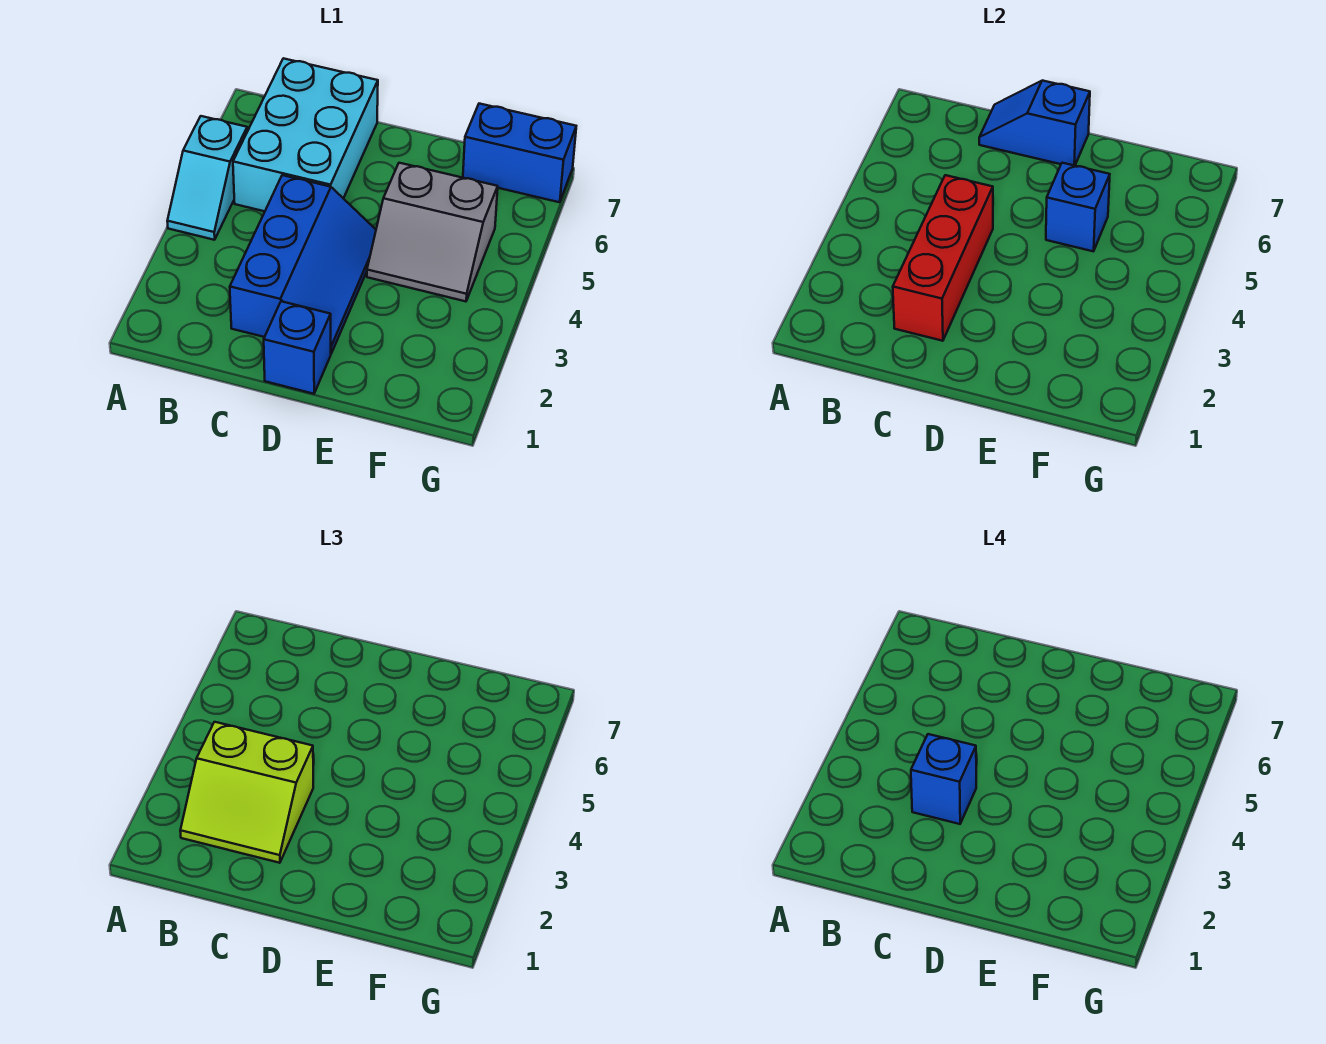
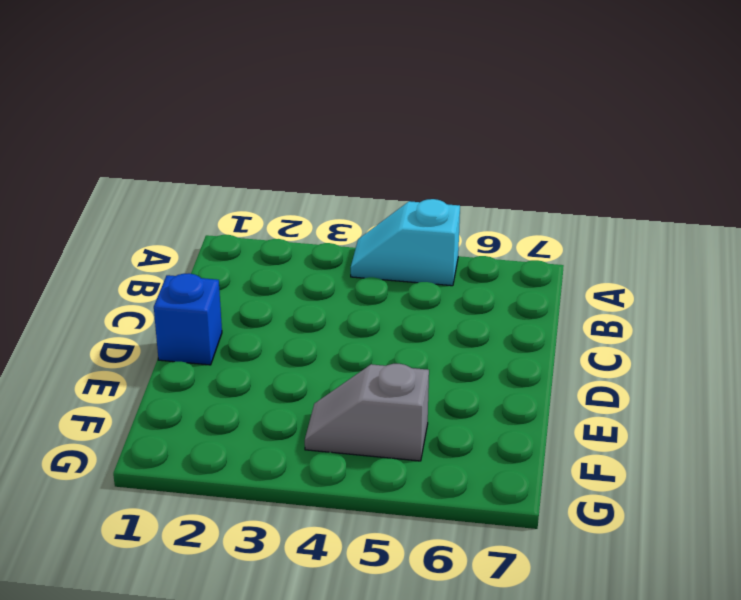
grey 1x2 slope [305,364,429,461] -> grey 2x2 slope [367,163,498,301]
none -> cyan 2x3 brick [233,58,378,211]
none -> blue 2x3 slope [230,175,376,353]

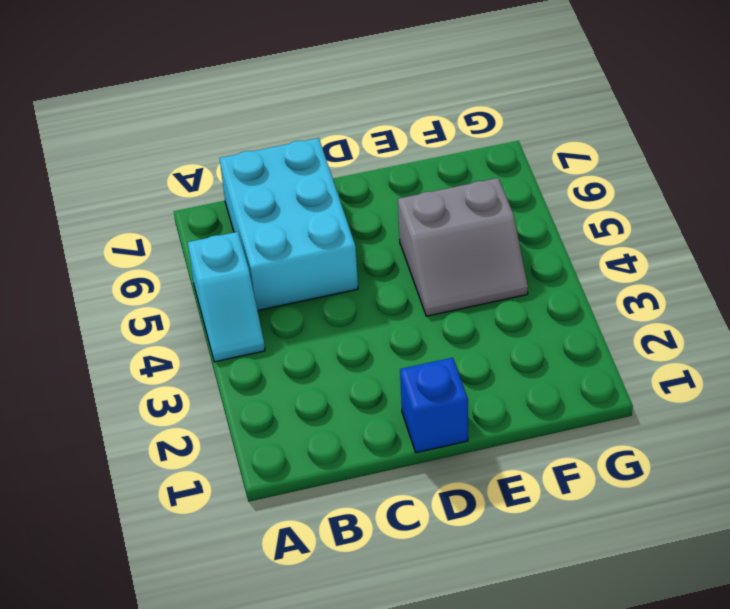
none -> blue 2x3 slope [230,175,376,353]
none -> blue 1x2 brick [463,104,576,202]

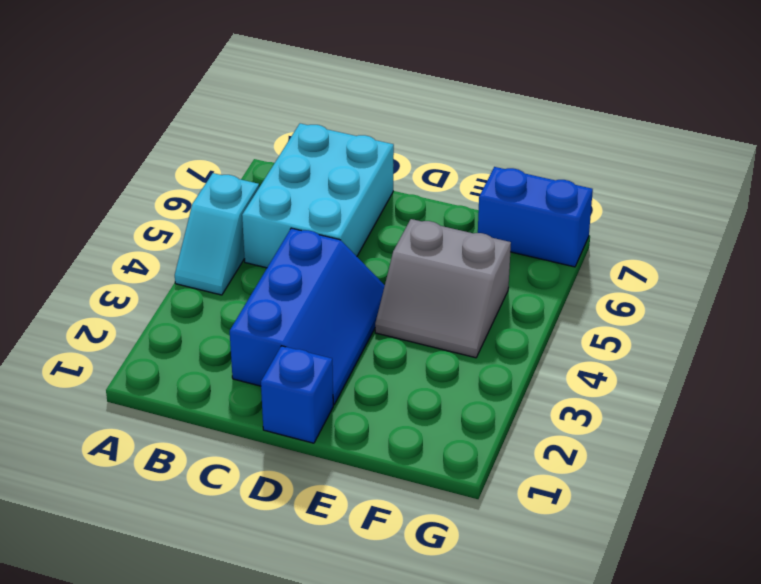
none -> red 1x3 brick [893,175,993,341]
none -> blue 1x2 slope [979,81,1090,166]

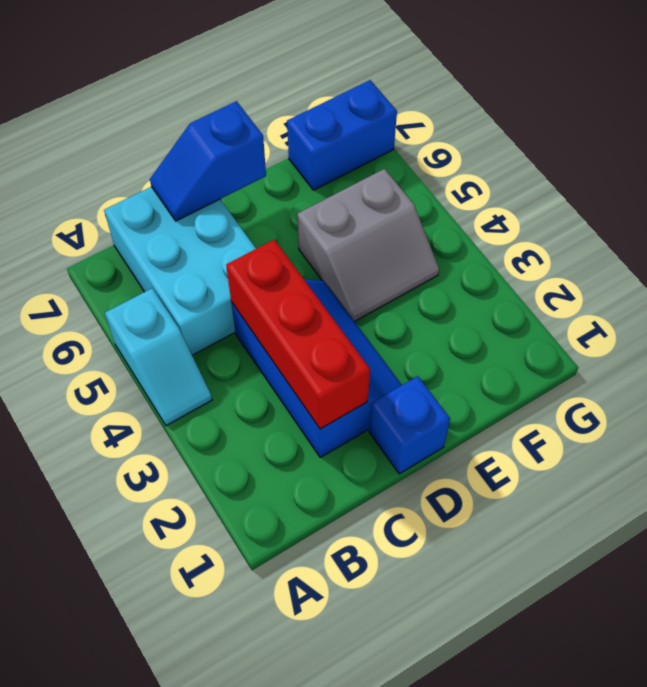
none -> blue 1x1 brick [1046,163,1110,251]
none -> lime 2x2 slope [180,722,313,863]

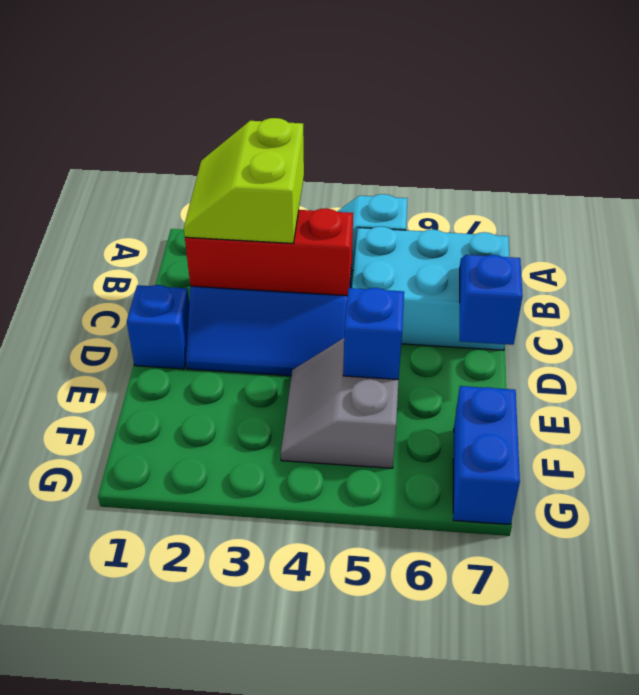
none -> blue 1x1 brick [911,734,976,824]

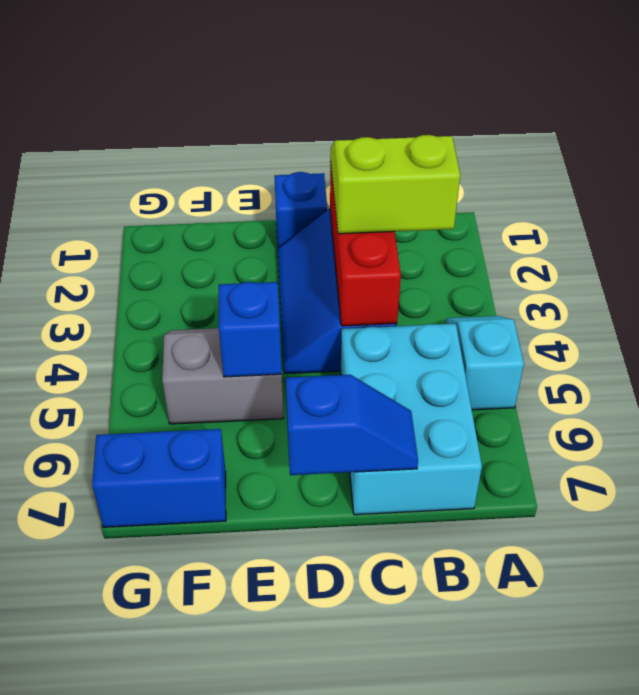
none -> blue 1x1 brick [911,734,976,824]

